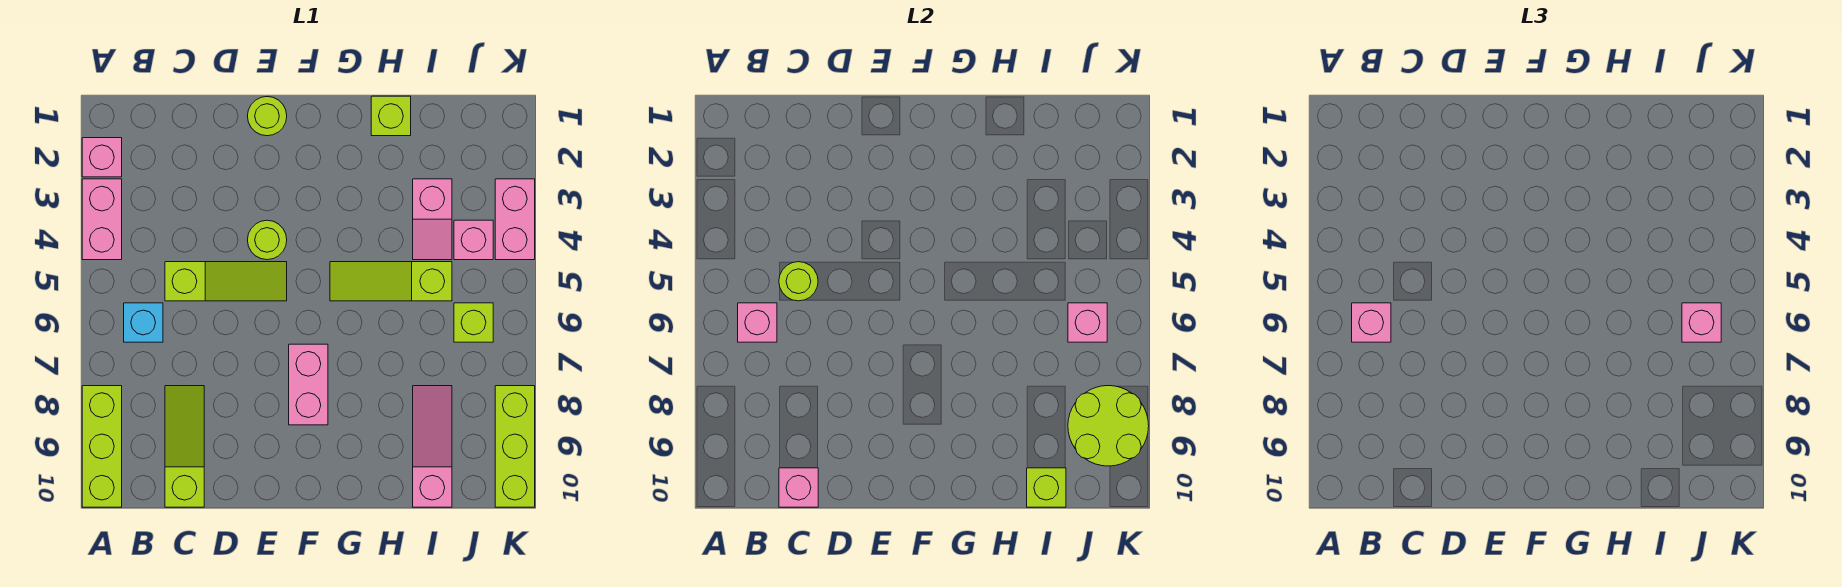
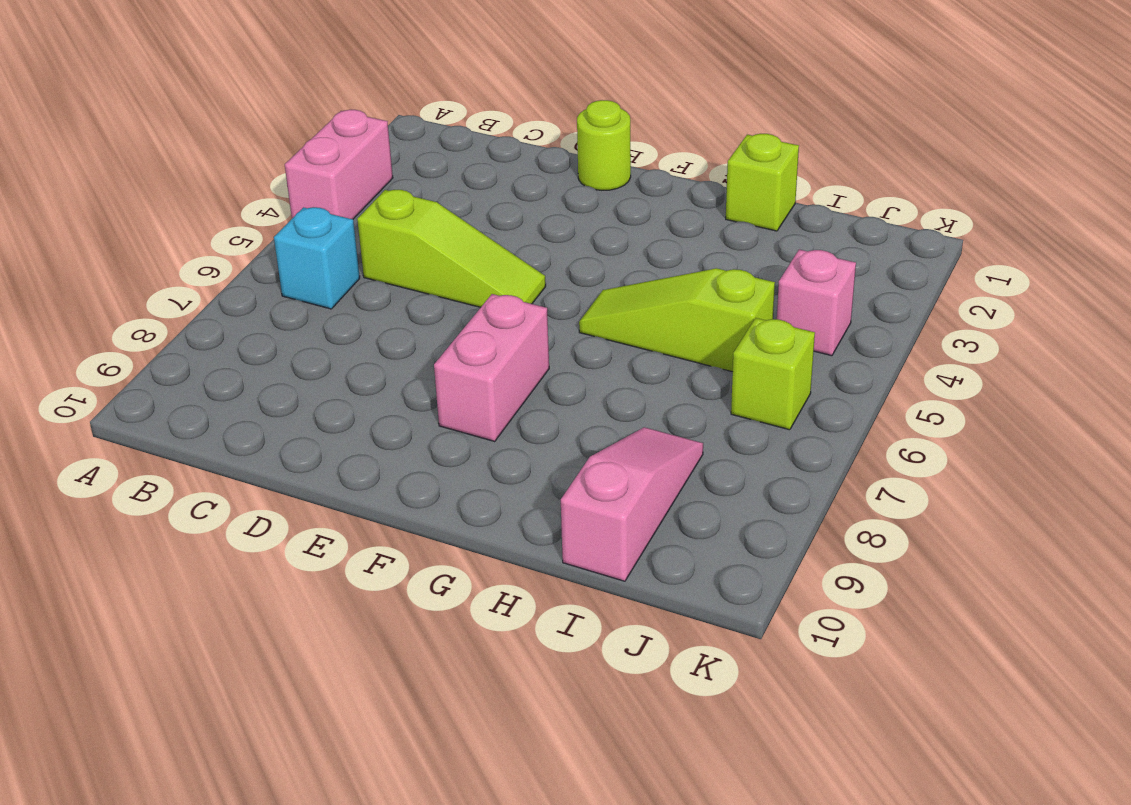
none -> pink 1x1 brick [82,138,122,177]
none -> lime 1x3 brick [82,386,122,507]
none -> lime 1x3 slope [165,386,204,507]

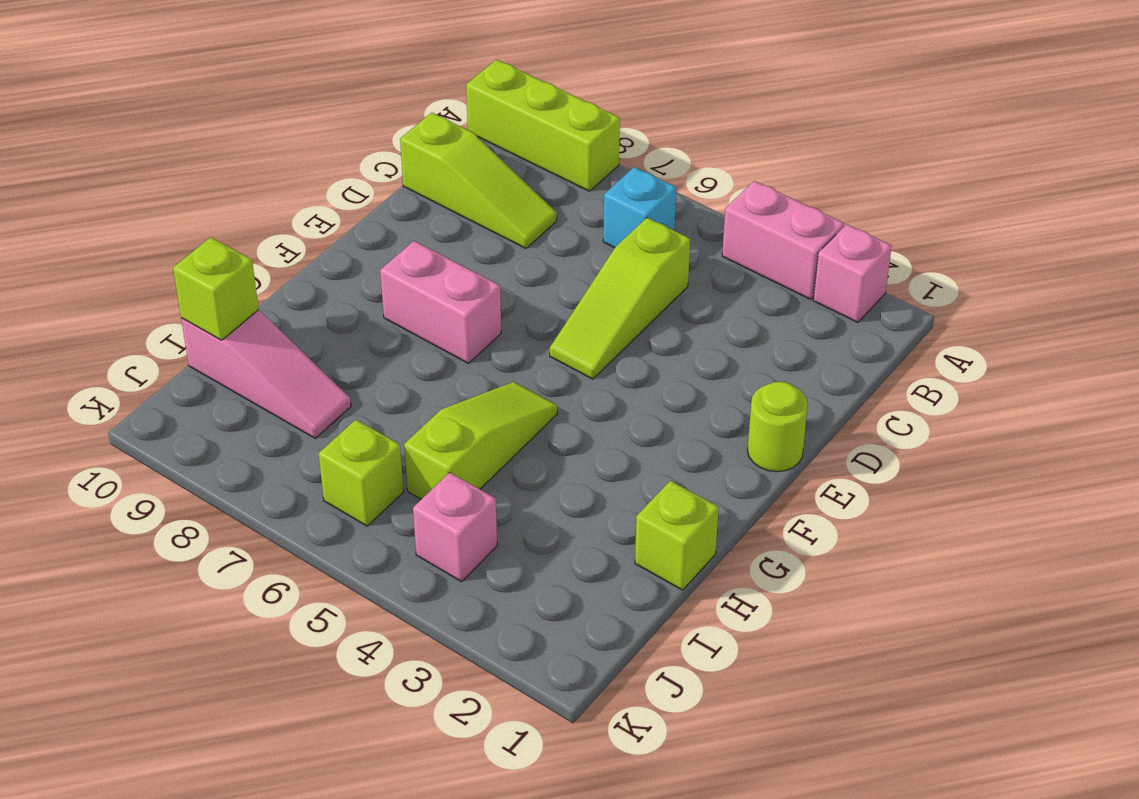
none -> lime 1x1 round brick [248,220,287,260]
none -> pink 1x2 slope [413,179,452,260]
none -> pink 1x2 brick [495,179,535,260]

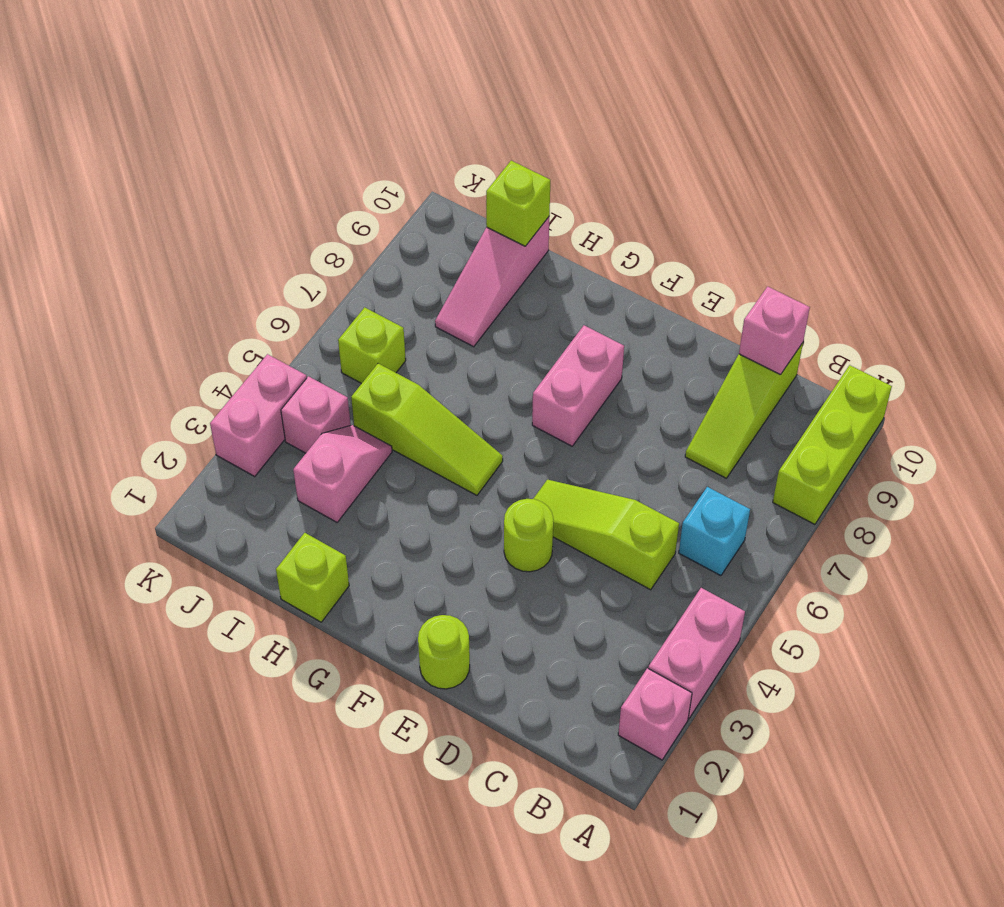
none -> lime 1x3 brick [495,386,535,507]
none -> pink 1x1 brick [738,303,777,342]
none -> lime 1x1 round brick [779,262,818,301]

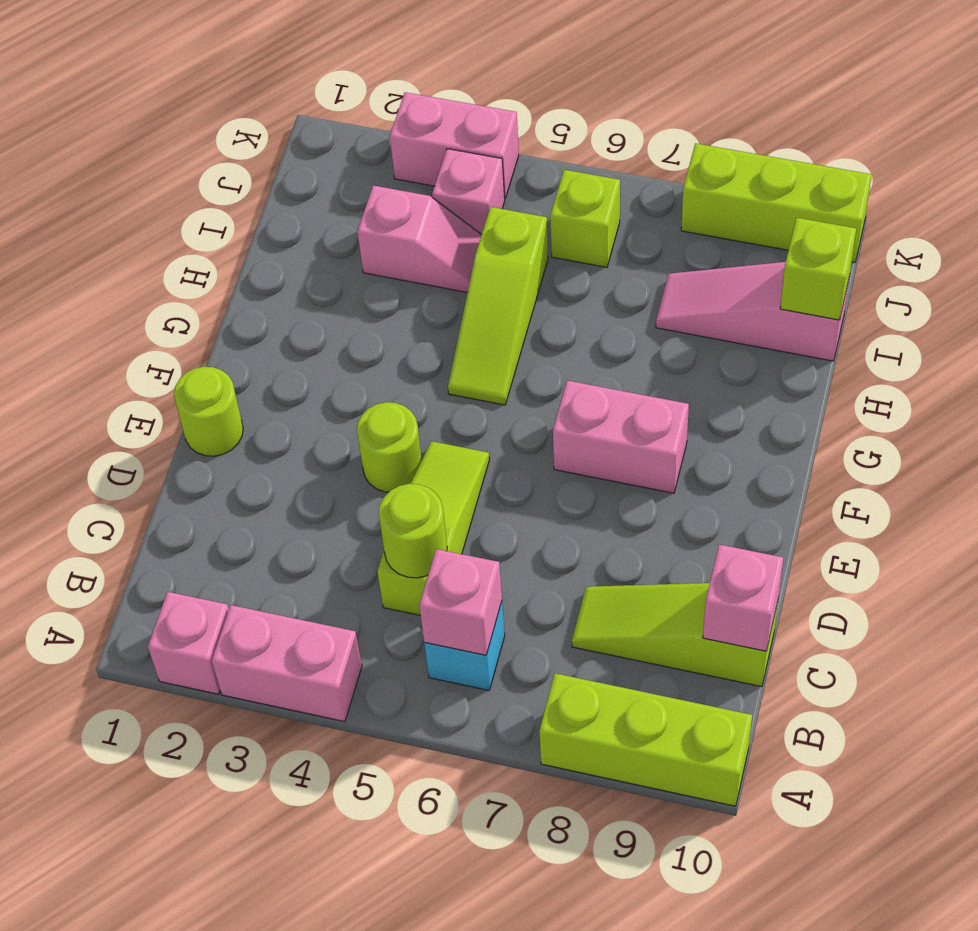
none -> lime 1x1 brick [371,96,411,136]
none -> pink 1x1 brick [1068,303,1107,342]
none -> lime 2x2 round brick [1068,386,1149,466]

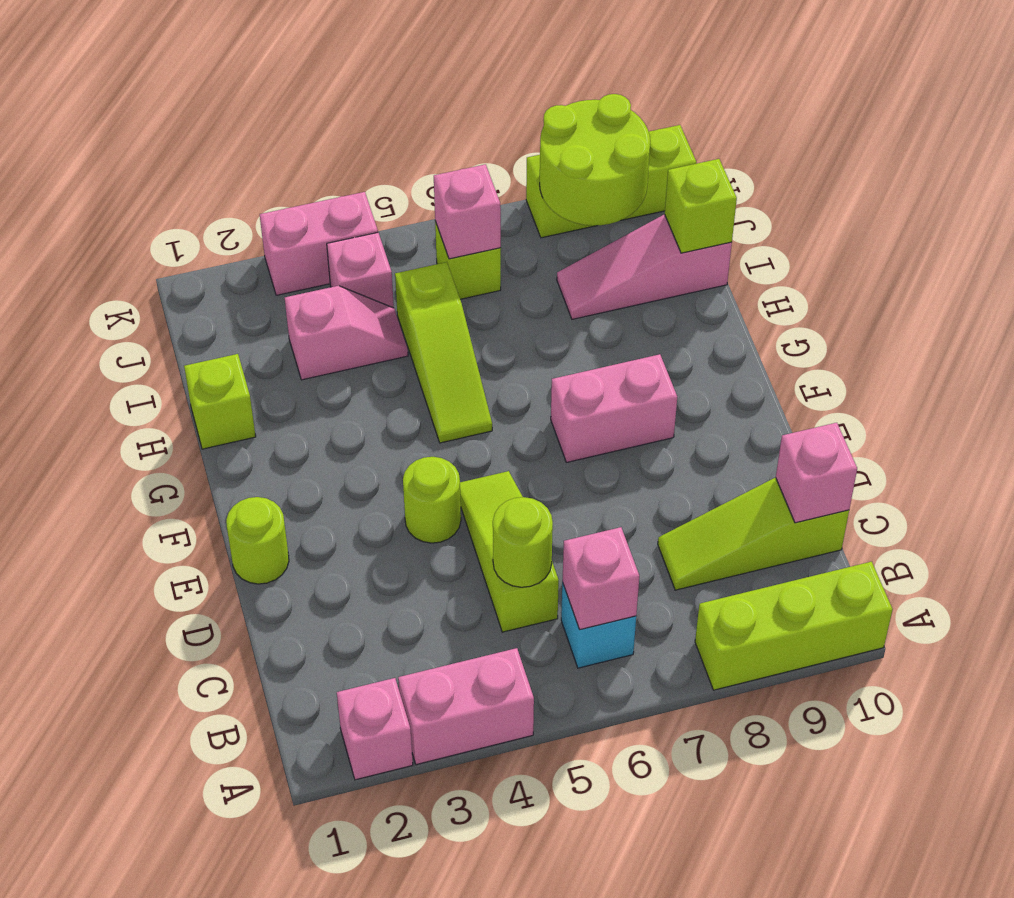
none -> pink 1x1 brick [1352,303,1391,342]
none -> pink 1x1 brick [1682,303,1721,342]

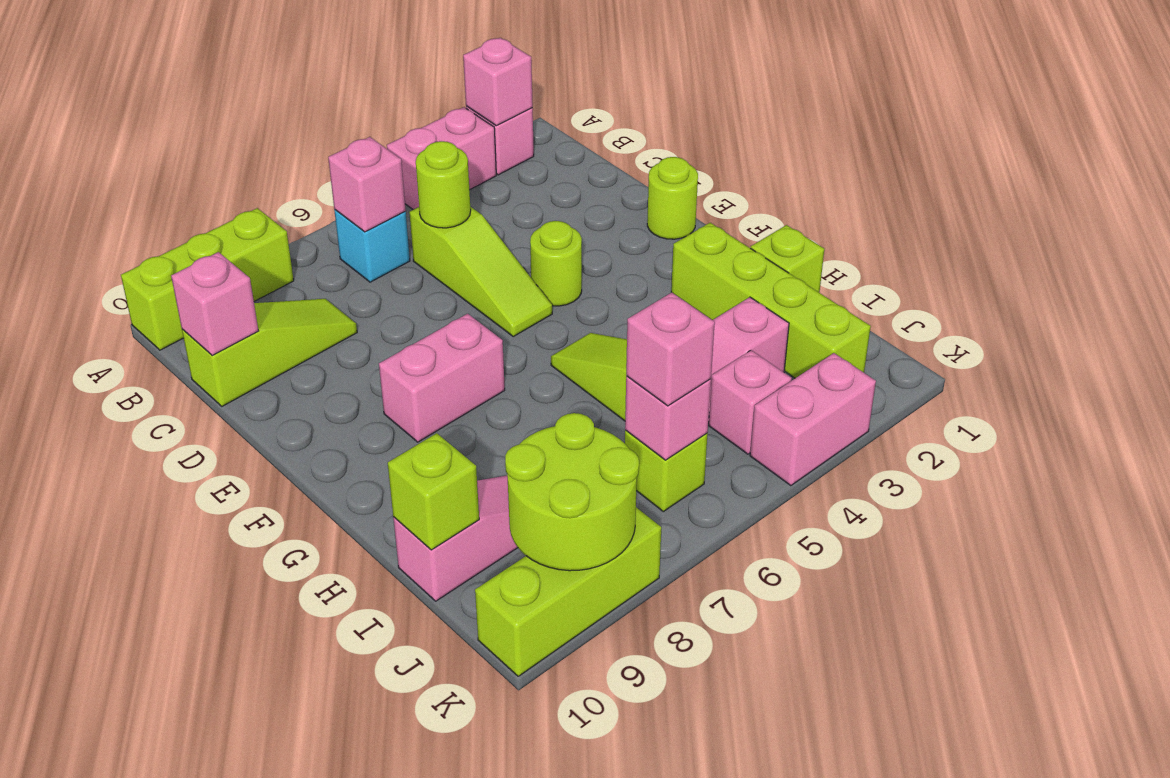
pink 1x1 brick [463,38,533,126] -> pink 1x1 brick moved to [1352,303,1391,342]
lime 1x4 brick [671,223,871,378] -> none

